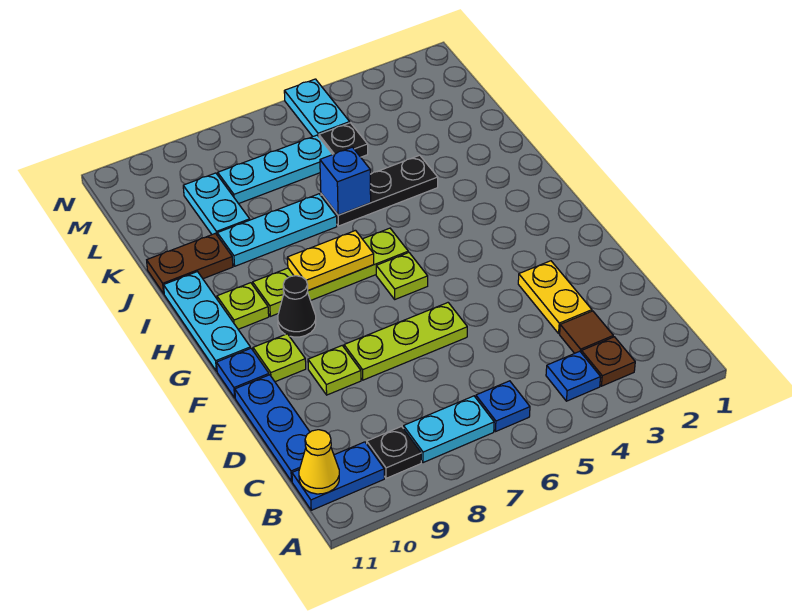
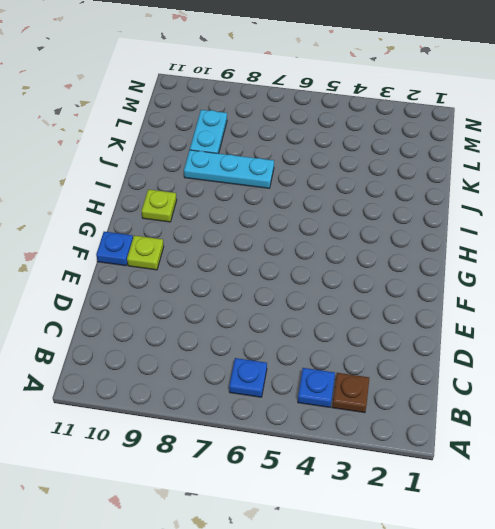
none -> cyan 1x2 plate [404,396,494,463]
none -> black 1x1 plate [367,426,421,478]
none -> blue 1x2 plate [292,442,384,510]

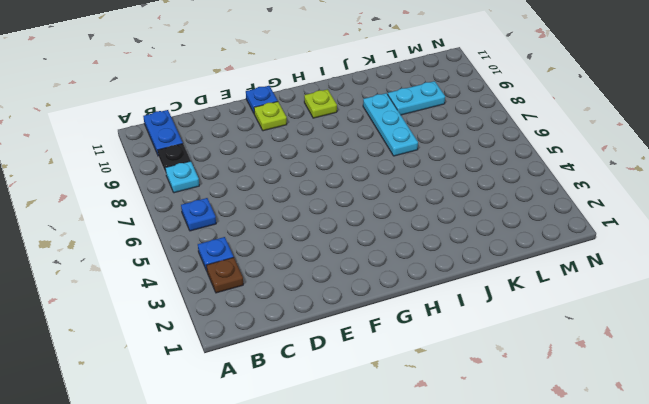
cyan 1x1 plate [165,161,199,193] -> cyan 1x2 plate [404,396,494,463]
none -> brown 1x1 tile [560,311,613,353]
none -> blue 1x3 plate [235,375,310,481]
none -> yellow 1x2 plate [518,261,592,333]

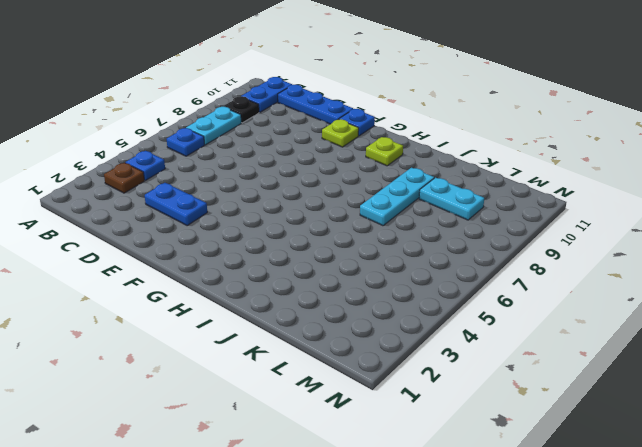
blue 1x2 plate [145,183,207,225] -> yellow 1x2 plate [518,261,592,333]
none -> brown 1x1 tile [560,311,613,353]
none -> lime 1x3 plate [344,303,467,380]
none -> lime 1x1 plate [308,346,361,395]

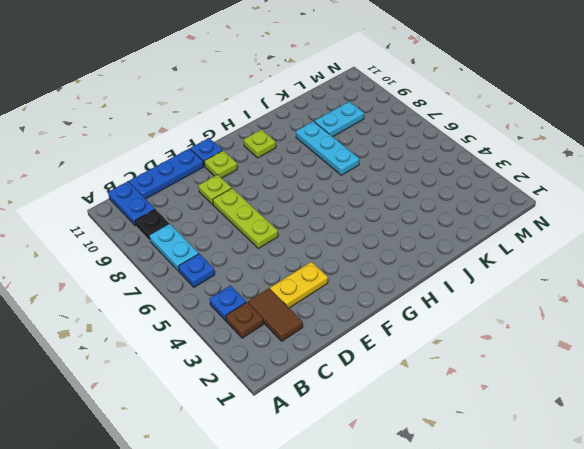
brown 1x2 tile [248,288,303,341] -> brown 1x1 tile [560,311,613,353]
none -> lime 1x1 plate [376,252,428,299]
none -> black 1x1 cone [278,276,316,337]
none -> cyan 1x3 plate [164,272,250,371]

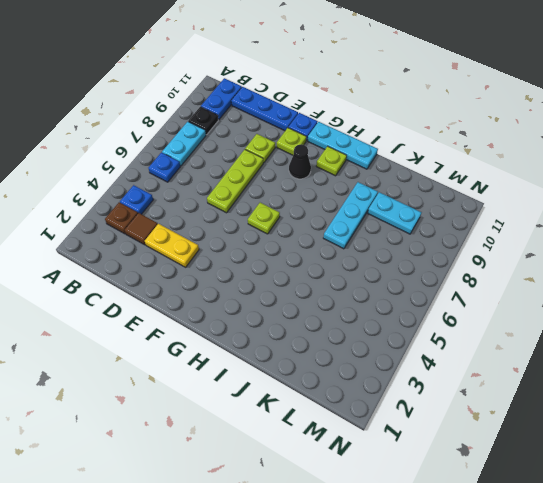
none -> lime 1x4 plate [253,228,408,316]
none -> black 1x3 plate [321,155,438,226]
none -> brown 1x2 plate [147,233,233,294]

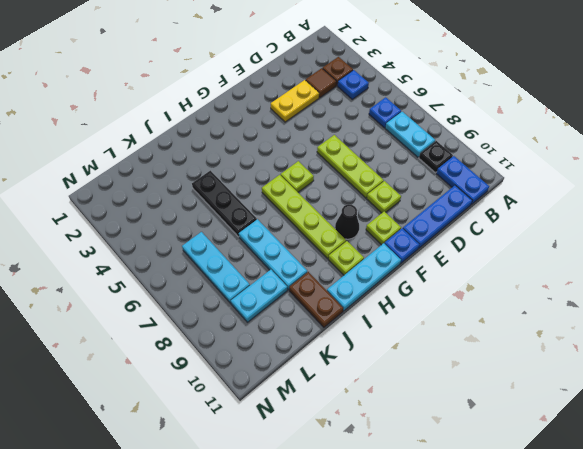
none -> black 1x1 plate [319,123,368,157]
none -> cyan 1x2 plate [284,79,350,137]
none -> yellow 1x1 cone [299,430,339,494]

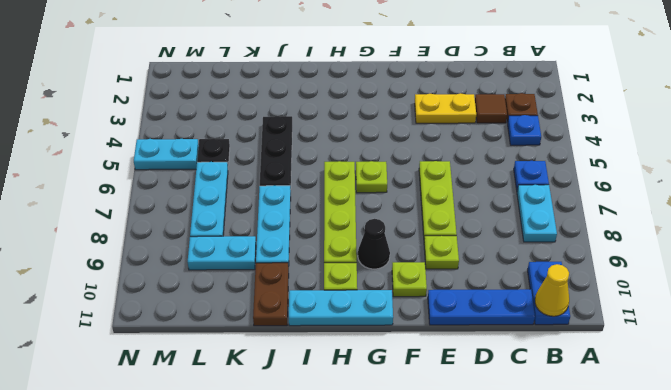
none -> black 1x1 plate [367,426,421,478]
none -> blue 1x1 plate [217,348,269,398]
none -> yellow 1x2 plate [287,231,374,290]

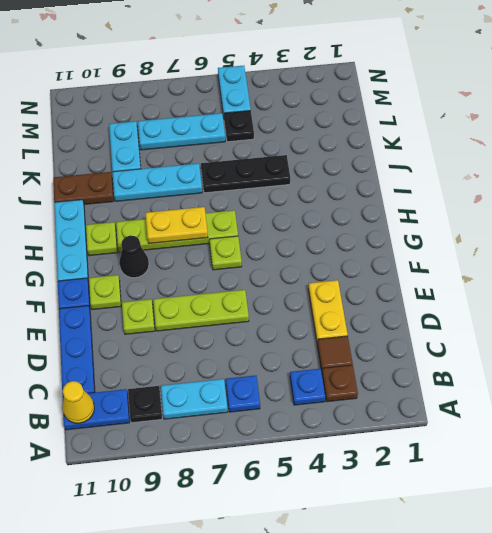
none -> blue 1x1 brick [320,147,371,215]

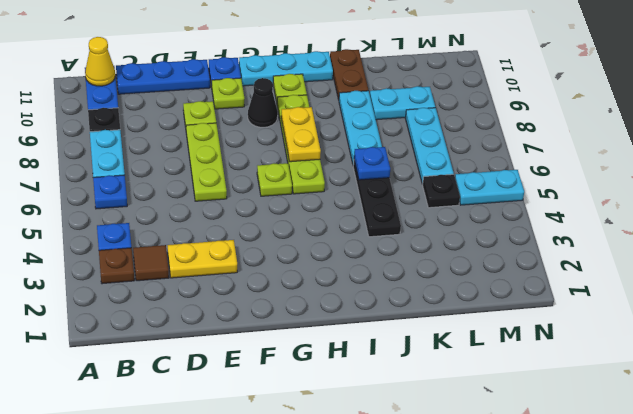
blue 1x1 plate [354,147,390,180] -> blue 1x1 brick [320,147,371,215]

